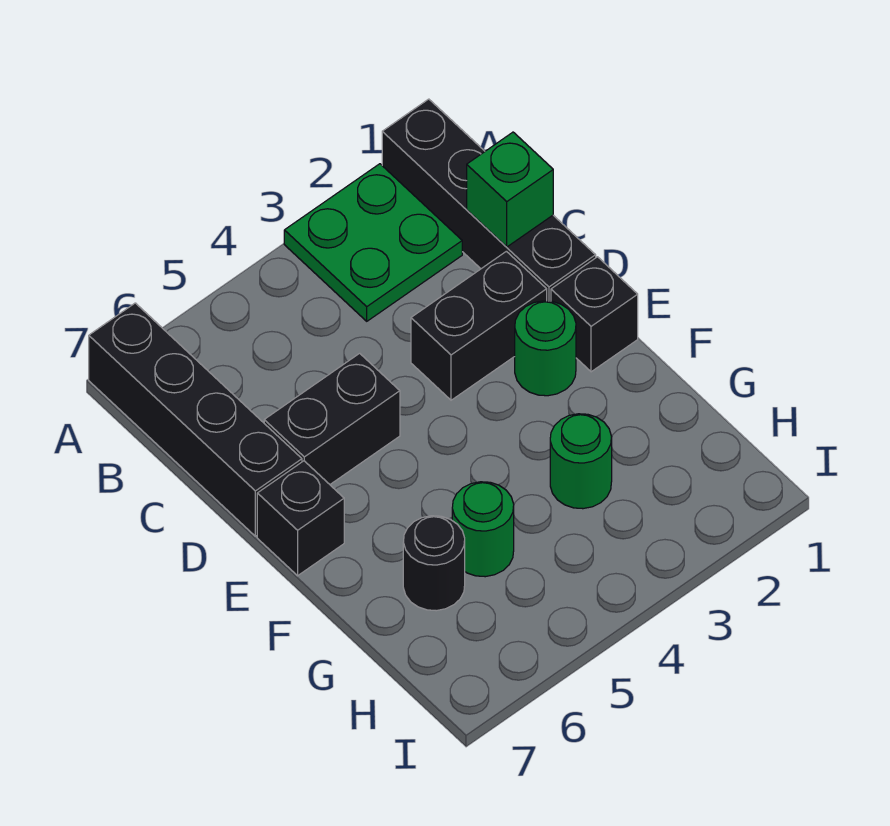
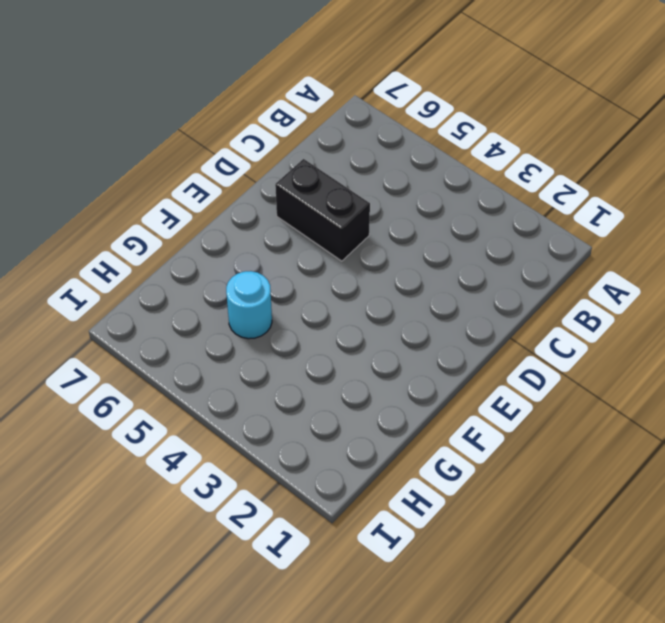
cyan 1x1 round brick [226,271,272,339] -> green 1x1 round brick [452,482,514,577]
none -> black 1x4 brick [382,99,596,301]
none -> green 2x2 plate [284,164,462,321]
none -> black 1x4 brick [89,303,302,536]

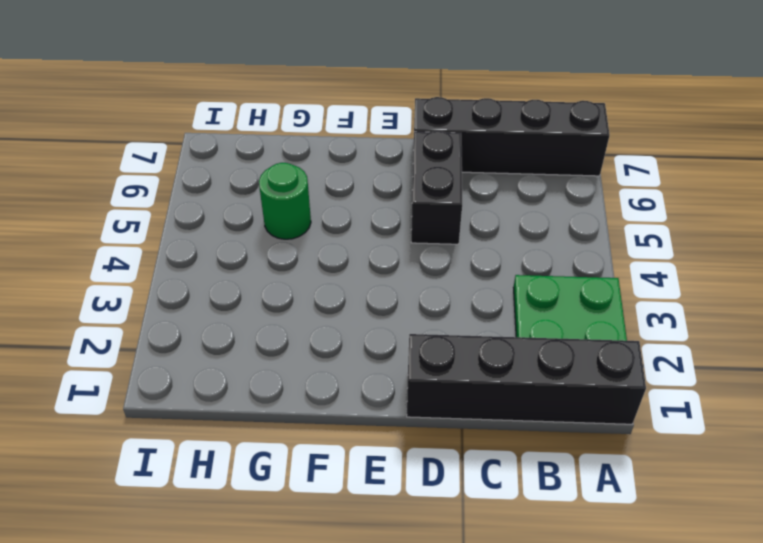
none -> black 1x2 brick [411,251,547,400]
none -> black 1x1 brick [551,257,638,372]
none -> green 1x1 round brick [515,301,576,396]

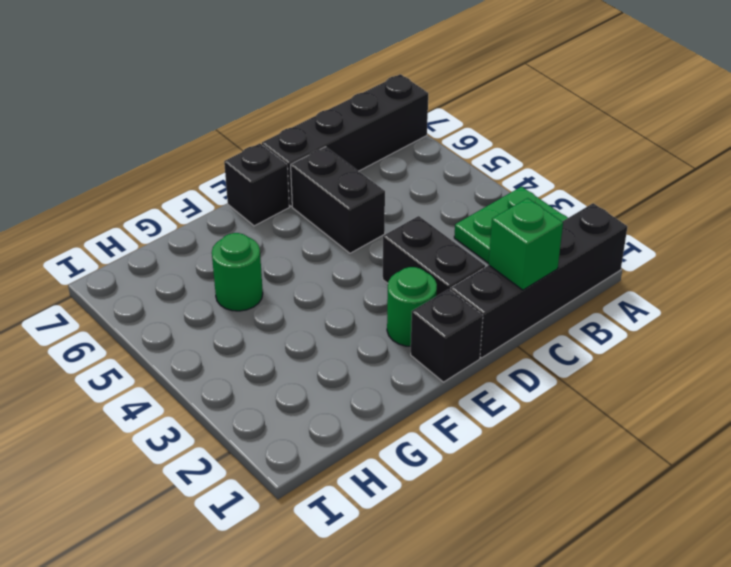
none -> green 1x1 round brick [550,414,612,509]
none -> black 1x1 round brick [403,516,465,611]

